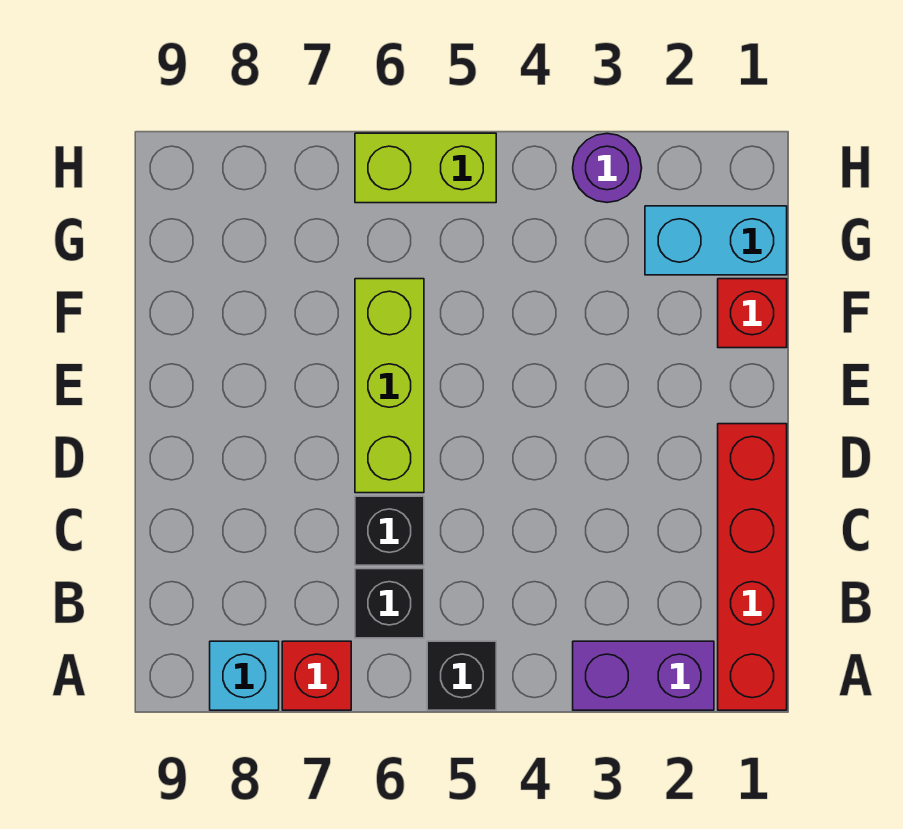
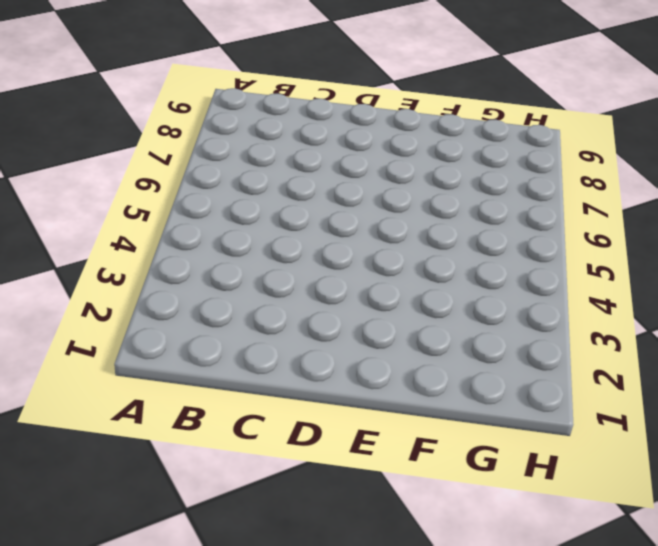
none -> red 1x4 brick [718,424,787,710]
none -> purple 1x2 brick [573,641,714,710]
none -> black 1x1 brick [427,641,496,710]

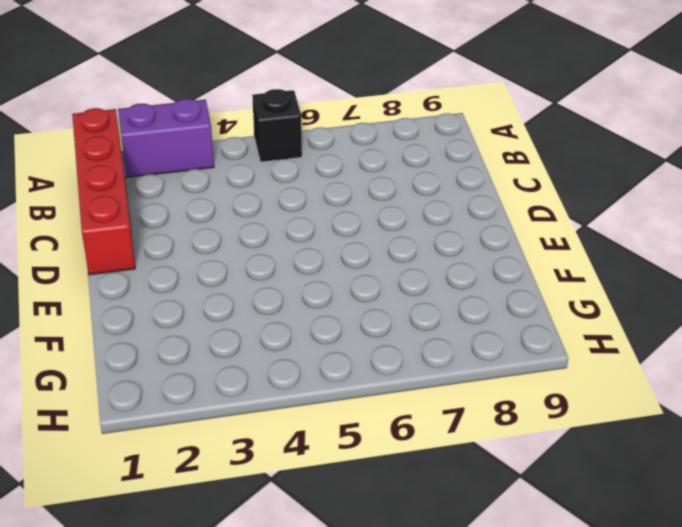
none -> red 1x1 brick [282,641,351,710]
none -> cyan 1x1 brick [210,641,279,710]
none -> black 1x1 brick [355,569,424,638]

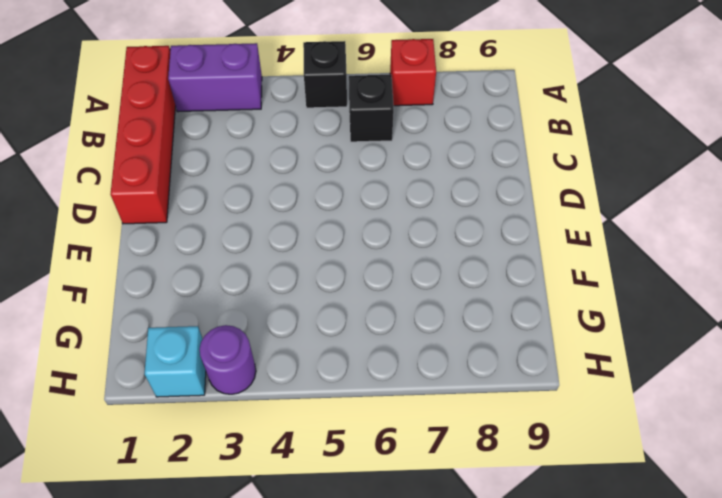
cyan 1x1 brick [145,326,206,397] -> cyan 1x1 brick moved to [210,641,279,710]
none -> black 1x1 brick [355,496,424,565]
none -> lime 1x3 brick [355,279,424,493]
none -> red 1x1 brick [718,279,787,348]

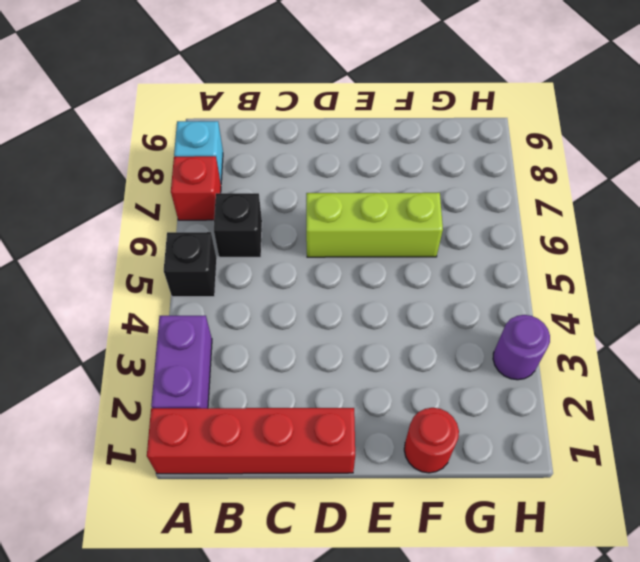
red 1x1 round brick [404,408,459,473] -> red 1x1 brick [718,279,787,348]
none -> black 1x1 brick [355,496,424,565]
none -> cyan 1x2 brick [645,206,787,275]
none -> lime 1x2 brick [355,133,496,203]

